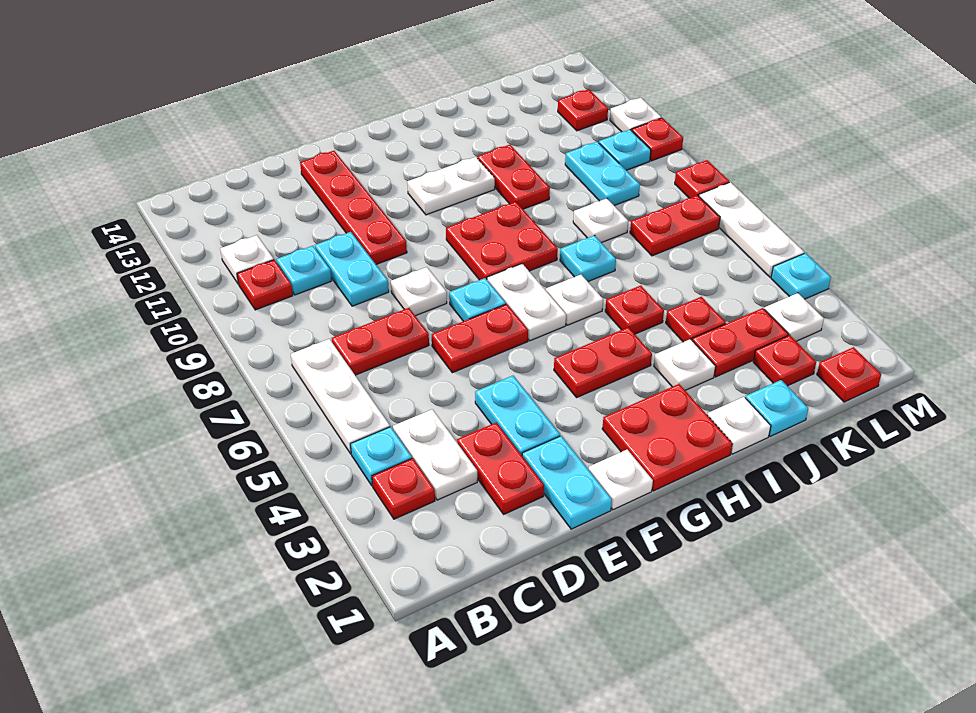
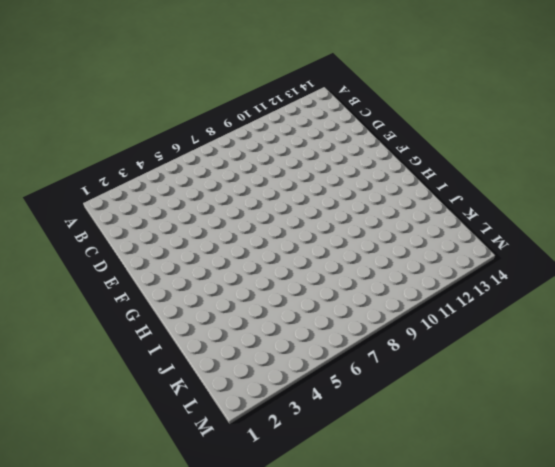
none -> red 1x1 plate [372,458,435,519]
none -> cyan 1x1 plate [350,427,412,486]
none -> white 1x3 plate [291,339,390,454]
none -> red 1x1 plate [237,260,293,310]

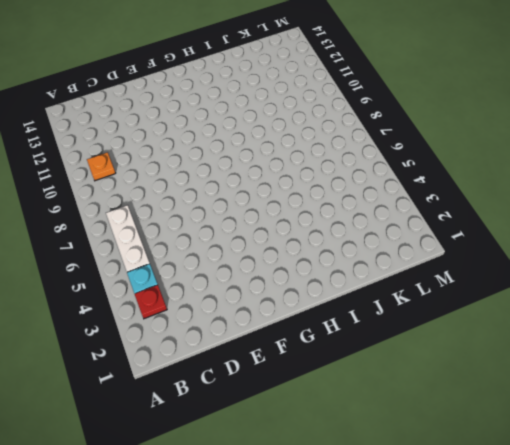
orange 1x1 plate [87,152,115,181] -> red 1x1 plate [237,260,293,310]
none -> white 1x1 plate [220,235,274,284]
none -> white 1x2 plate [393,409,477,500]
none -> red 1x2 plate [332,308,429,375]
none -> cyan 1x1 plate [276,246,331,295]

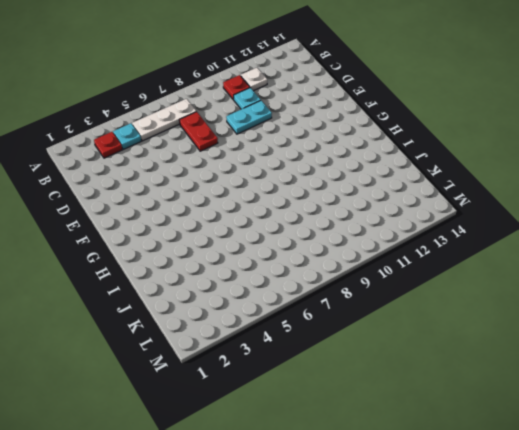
none -> white 1x2 plate [393,409,477,500]
none -> red 1x2 plate [457,422,544,514]
none -> cyan 1x2 plate [522,436,612,529]
none -> cyan 1x2 plate [475,376,560,455]

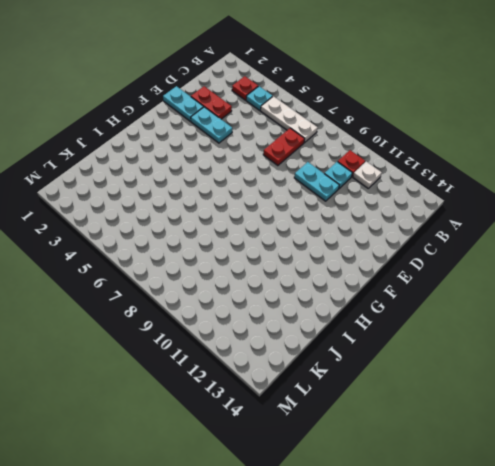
none -> white 1x2 plate [393,409,477,500]
none -> red 1x2 plate [432,304,528,373]
none -> white 1x1 plate [391,267,447,316]
none -> red 1x4 plate [300,151,407,264]

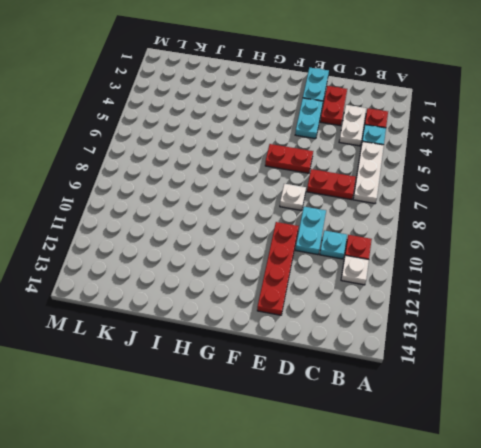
none -> white 1x1 plate [589,449,653,510]
none -> cyan 1x1 plate [449,278,506,321]
none -> red 2x2 plate [602,384,732,491]
none -> red 1x2 plate [554,327,652,397]

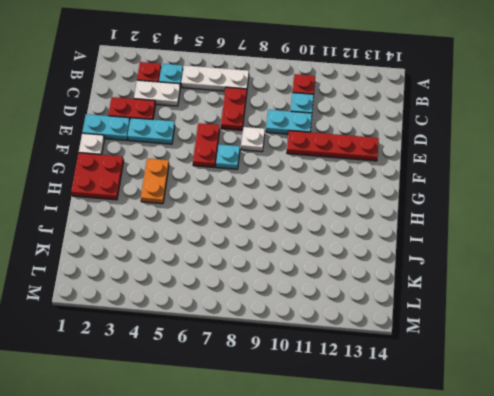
orange 1x2 plate [141,158,169,204] -> red 1x2 plate [554,327,652,397]
none -> white 1x1 plate [220,235,274,284]
none -> white 1x2 plate [487,264,566,341]
none -> red 2x2 plate [446,202,558,280]
none -> white 1x2 plate [407,157,495,215]

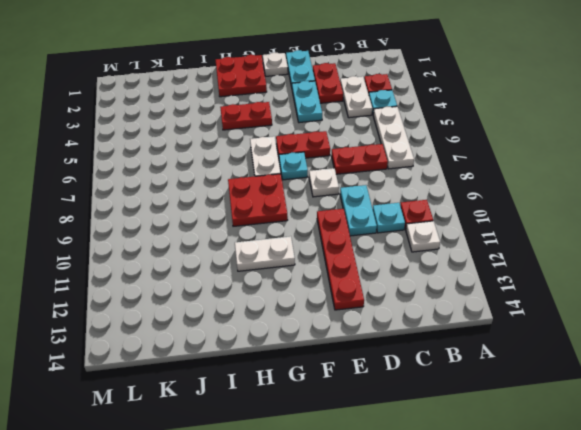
none -> white 1x1 plate [546,275,603,325]
none -> white 1x1 plate [708,397,771,454]
none -> white 1x1 plate [654,339,715,390]
none -> red 1x1 plate [605,286,664,334]

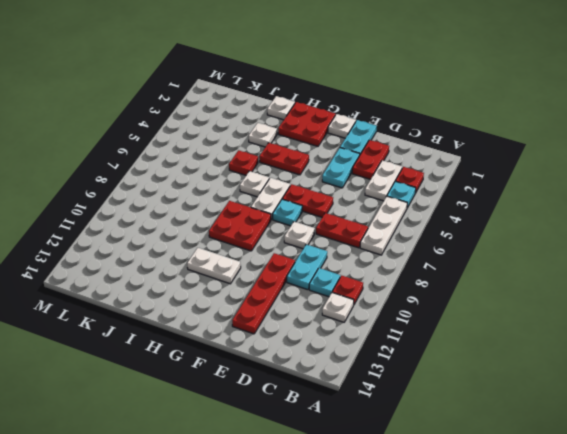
none -> cyan 1x1 plate [560,235,616,282]
none -> red 1x2 plate [478,145,550,209]
none -> cyan 1x1 plate [746,380,808,436]
none -> red 1x2 plate [692,308,788,377]

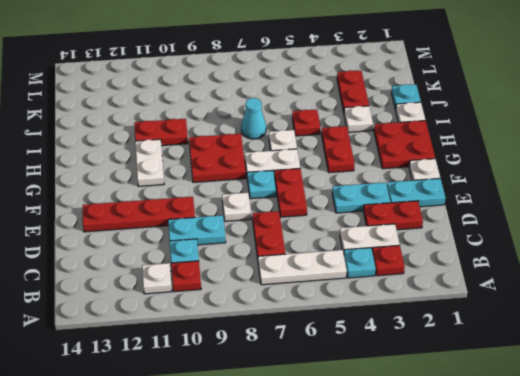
cyan 1x1 cone [241,98,266,139] -> cyan 1x1 plate [560,235,616,282]
none -> red 1x1 plate [666,297,726,342]
none -> white 1x1 plate [573,198,628,243]
none -> red 1x1 plate [753,335,816,386]
none -> red 1x2 plate [630,195,720,256]

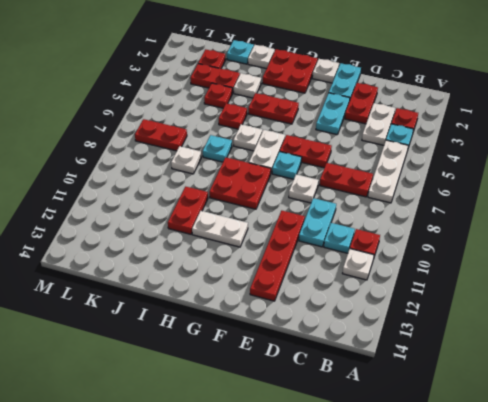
none -> cyan 1x2 plate [565,142,640,206]
none -> red 1x1 plate [817,347,881,402]
none -> white 1x1 plate [764,293,824,341]
none -> cyan 1x1 plate [599,130,651,170]

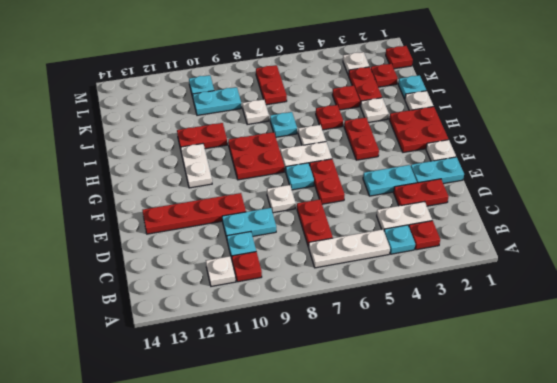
none -> red 1x1 plate [558,89,608,131]
none -> cyan 1x1 plate [771,253,831,299]
none -> white 1x3 plate [699,182,804,277]
none -> red 1x1 plate [675,160,729,198]

